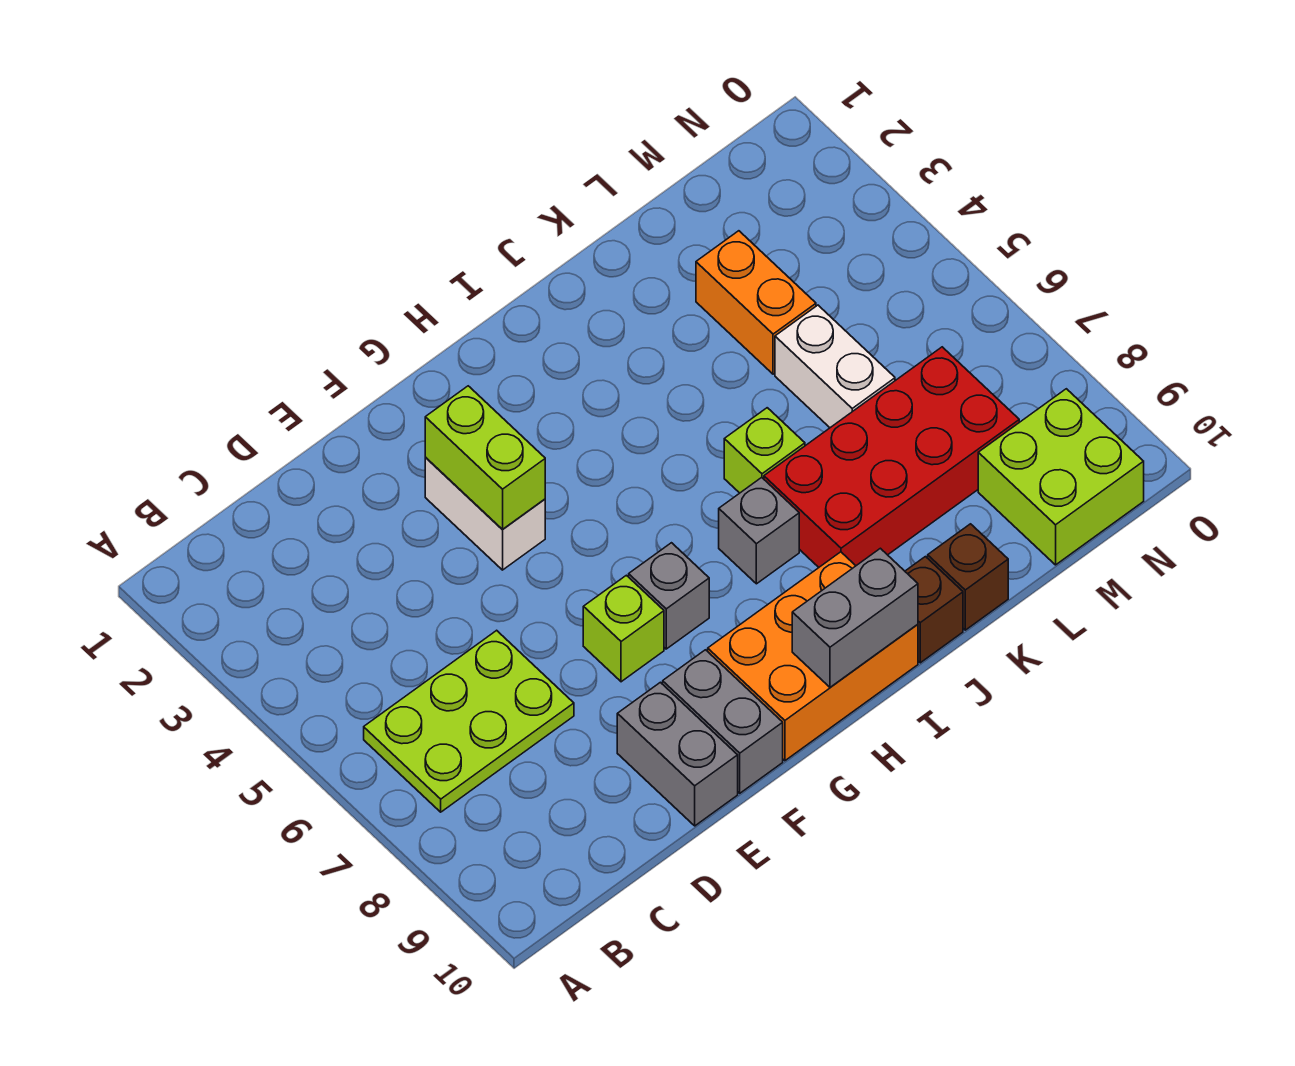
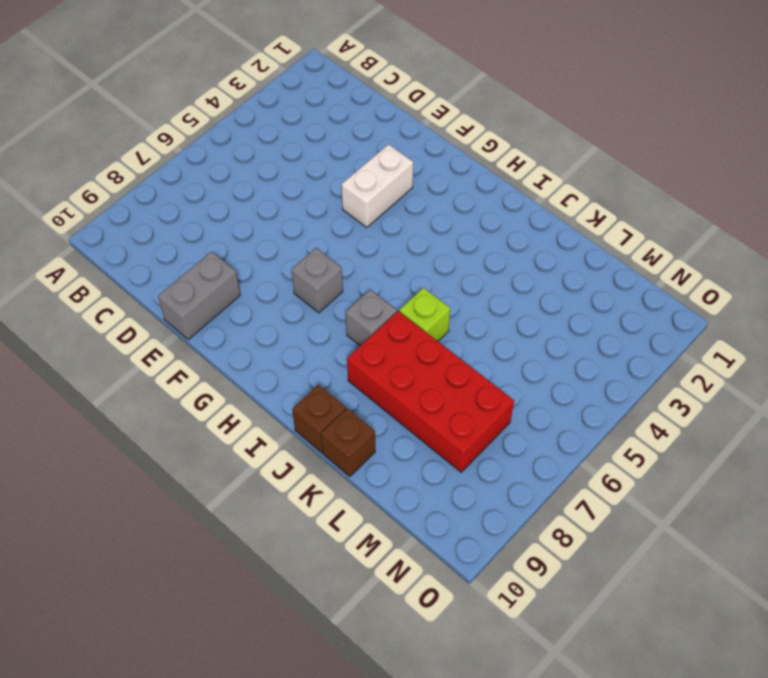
none -> lime 2x3 plate [364,630,574,812]
none -> lime 1x1 brick [583,575,664,682]
none -> grey 1x2 brick [663,650,783,793]

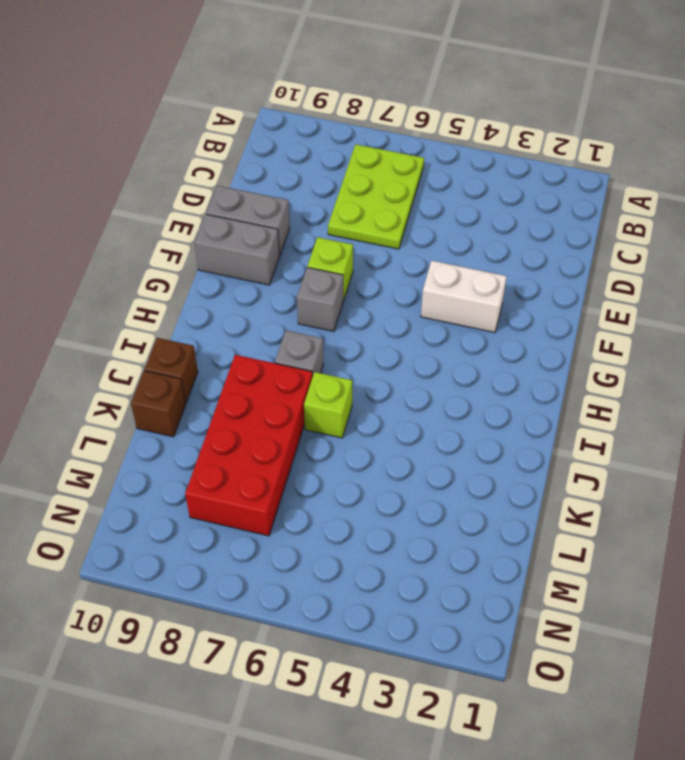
none -> orange 2x3 brick [708,552,918,761]
none -> orange 1x2 brick [696,231,816,374]
none -> white 1x2 brick [775,305,895,428]

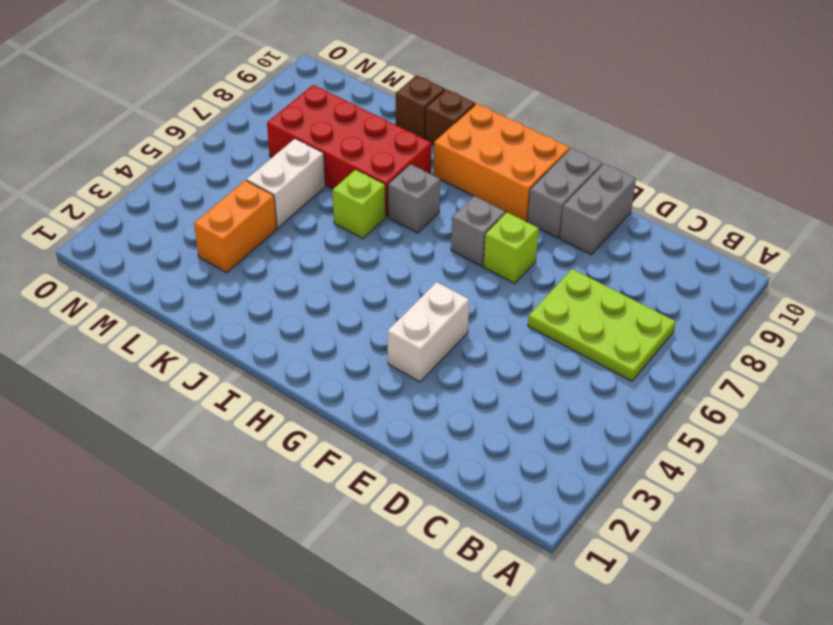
none -> lime 2x2 brick [978,389,1144,565]
none -> lime 1x2 brick [425,386,545,530]
none -> grey 1x2 brick [792,548,918,687]

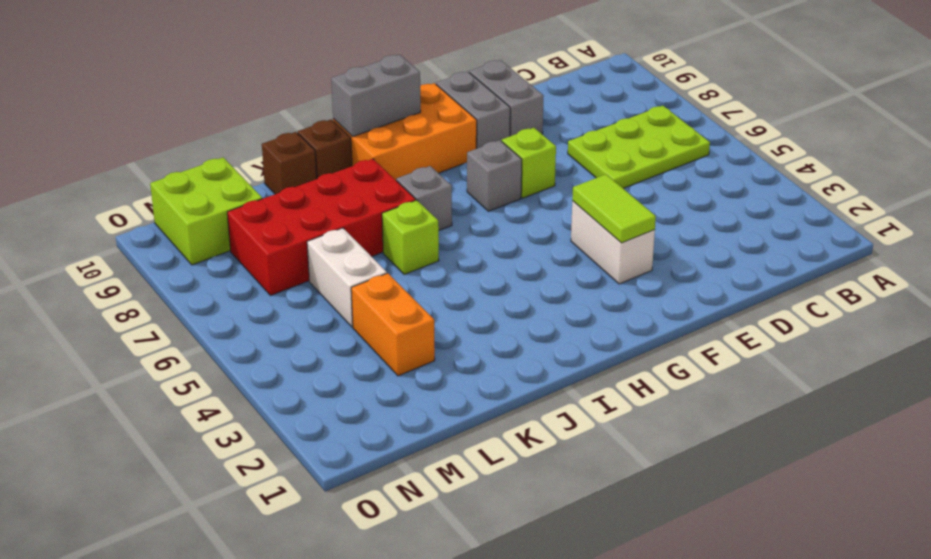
lime 1x2 tile [572,174,656,243] -> lime 1x2 brick [425,386,545,530]

